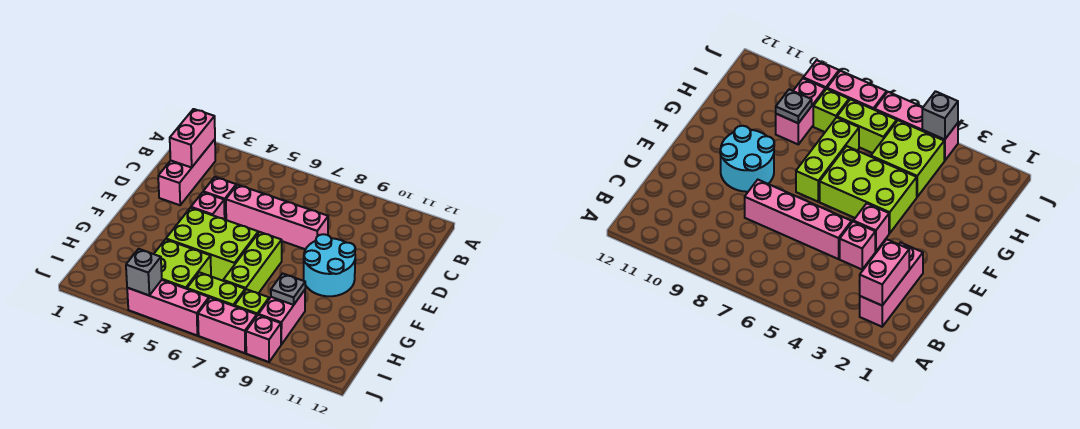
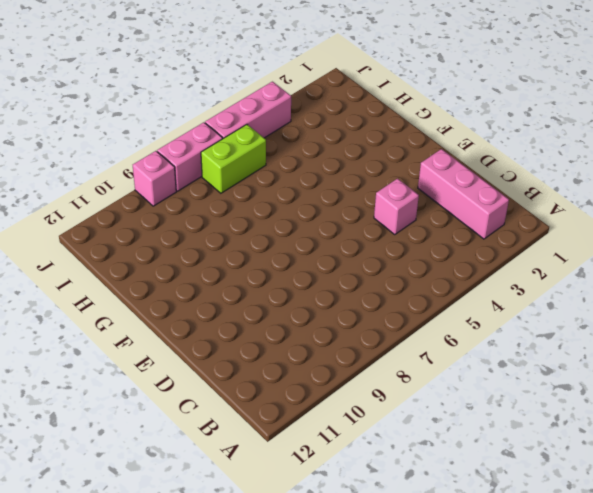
none -> pink 1x4 brick [226,185,328,249]
none -> pink 1x1 brick [191,192,225,220]
none -> cyan 2x2 round brick [304,234,355,296]

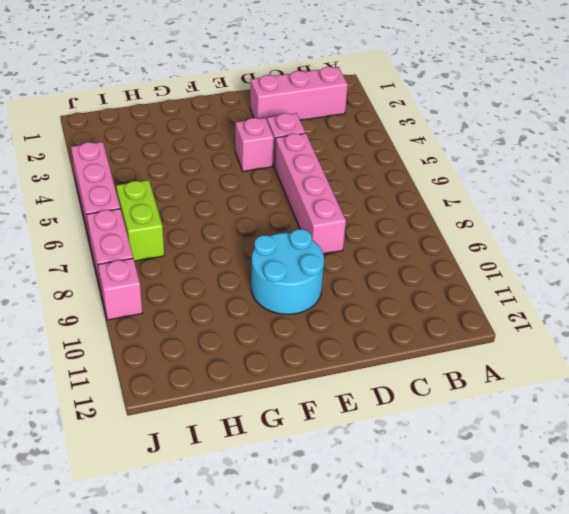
none -> lime 2x3 brick [166,208,258,281]
none -> lime 1x3 brick [223,232,282,293]
none -> lime 2x2 brick [154,239,211,289]

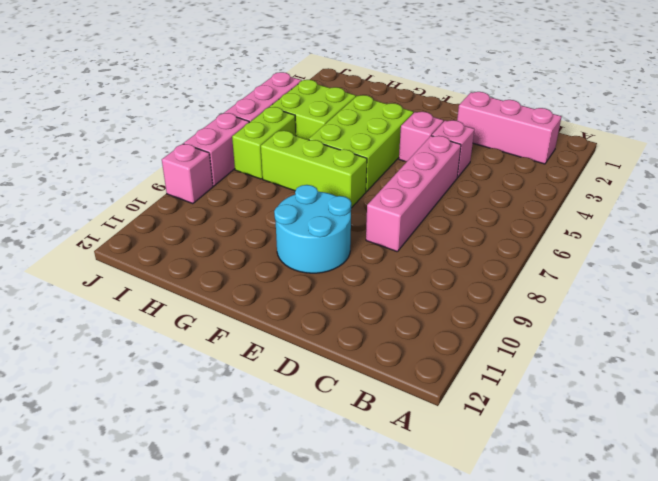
none -> pink 1x2 brick [259,290,305,344]
none -> lime 1x1 brick [235,289,269,315]
none -> pink 1x2 brick [170,109,215,168]

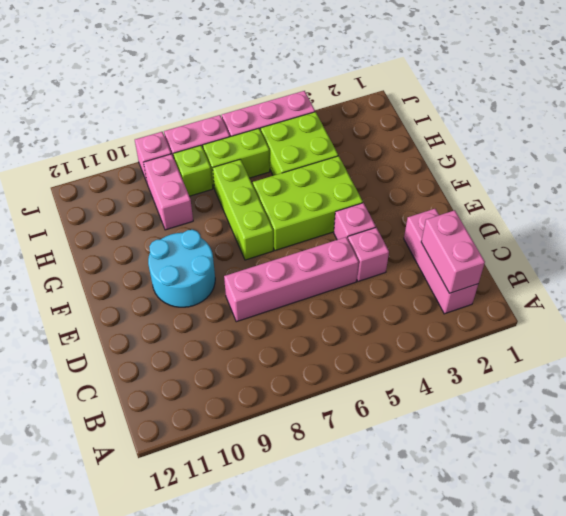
none -> grey 1x1 plate [271,274,305,305]
none -> grey 1x1 brick [126,249,162,295]

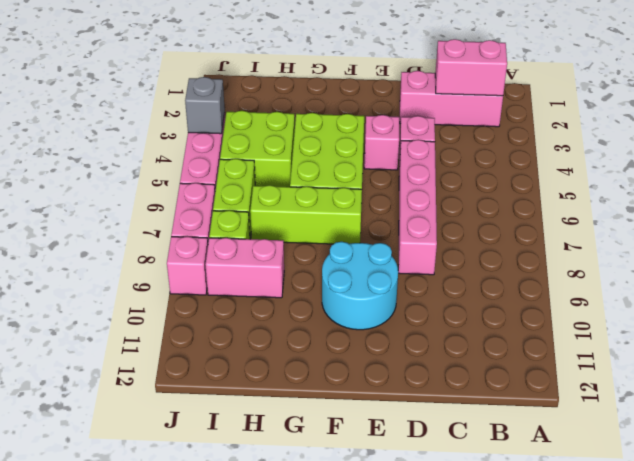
none -> grey 1x1 plate [271,274,305,305]

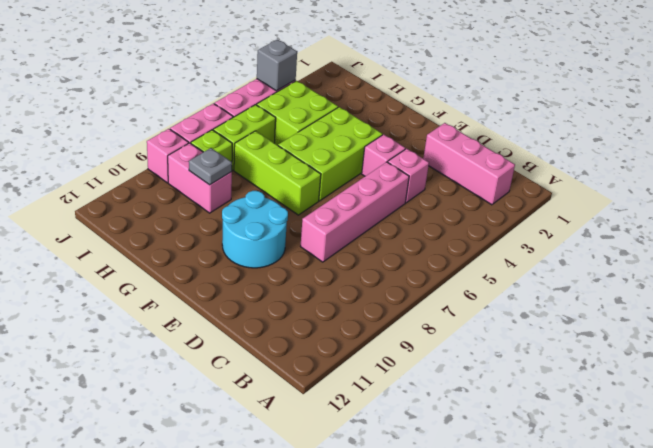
none -> pink 1x2 brick [170,109,215,168]

